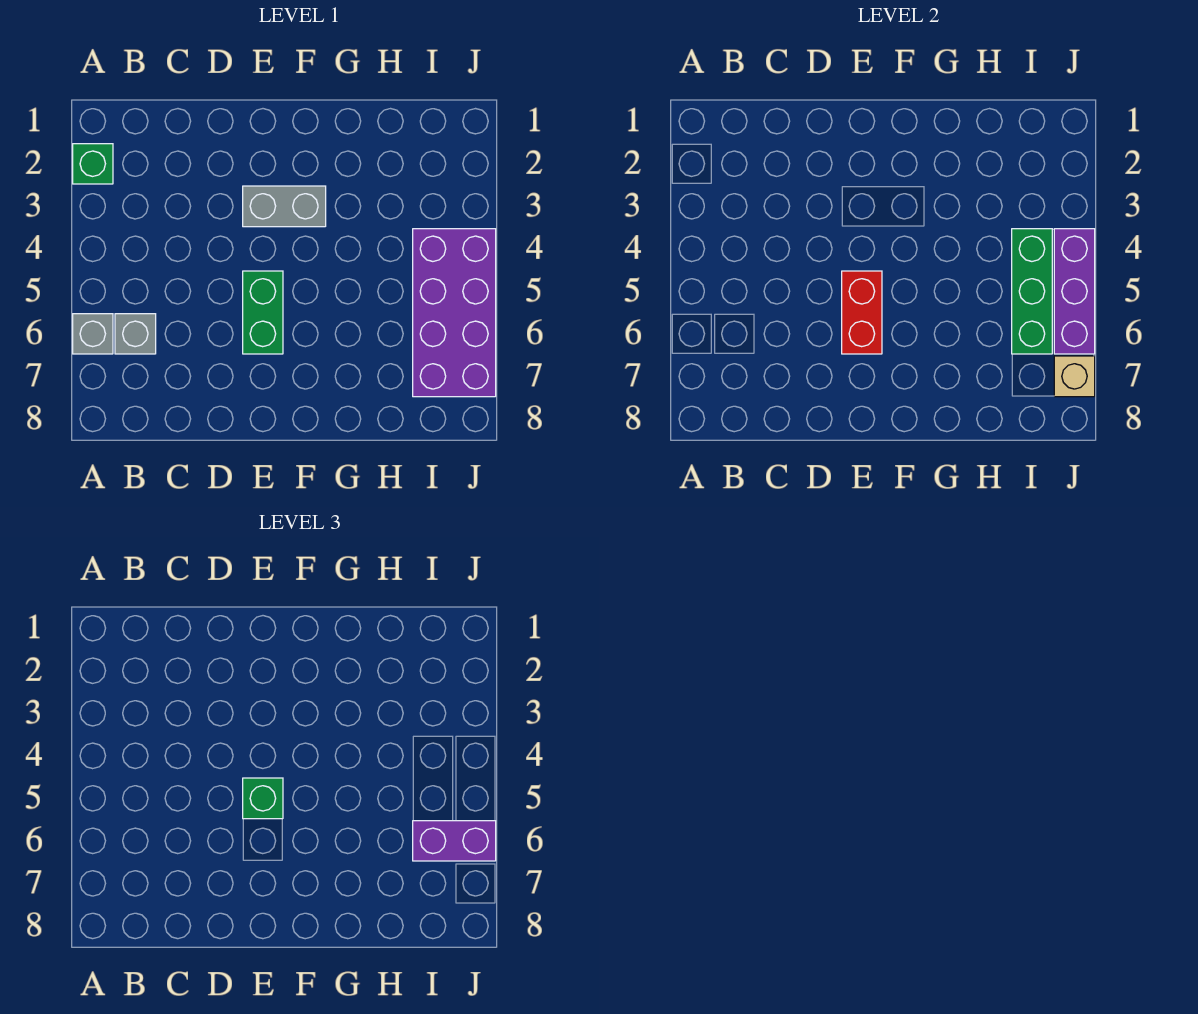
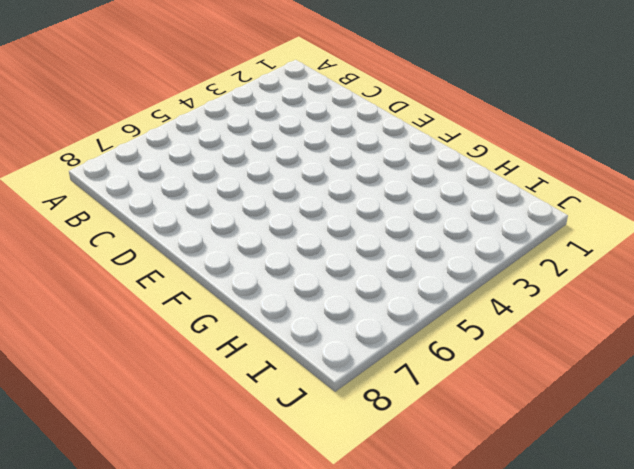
none -> green 1x1 brick [73,144,113,184]
none -> grey 1x1 brick [73,314,113,354]
none -> grey 1x1 brick [115,314,156,354]

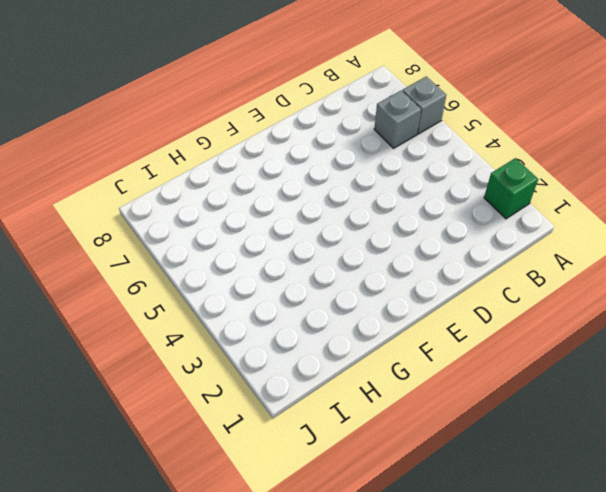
none -> grey 1x2 brick [243,186,326,227]
none -> green 1x2 brick [243,271,283,354]
none -> purple 2x4 brick [413,229,496,397]

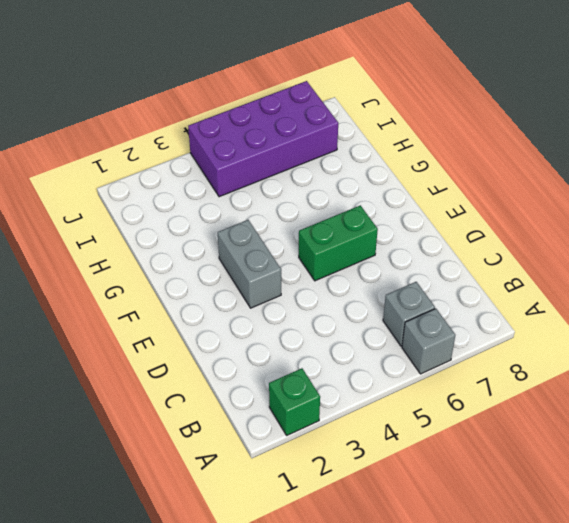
none -> red 1x2 brick [842,271,882,354]
none -> green 1x3 brick [1012,229,1052,354]
none -> purple 1x3 brick [1054,229,1095,354]

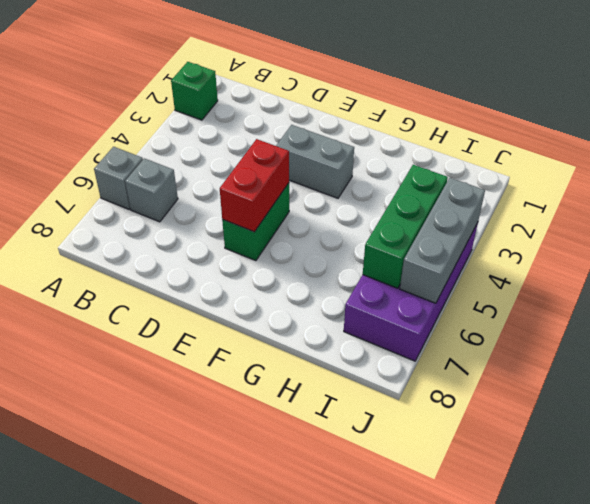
grey 1x3 brick [400,178,485,303] -> purple 1x3 brick [1054,229,1095,354]
none -> tan 1x1 brick [1054,356,1095,397]
none -> green 1x1 brick [243,778,283,819]
none -> purple 1x2 brick [413,821,496,861]

